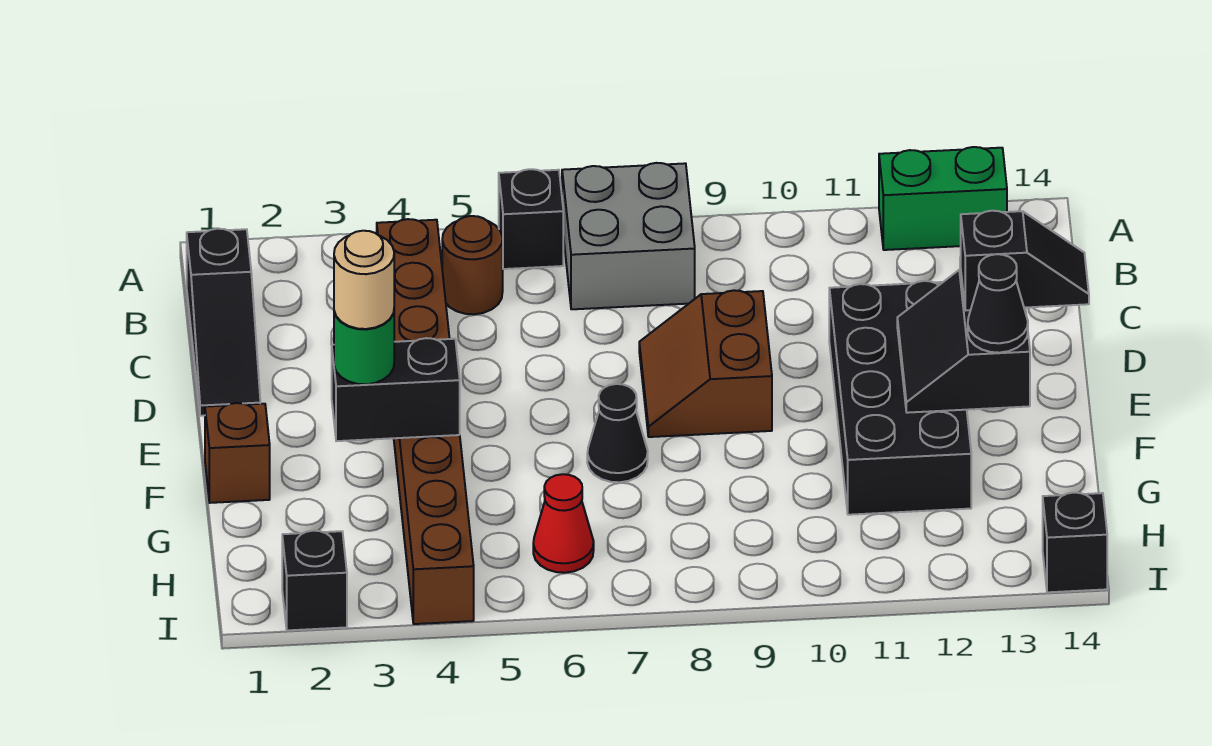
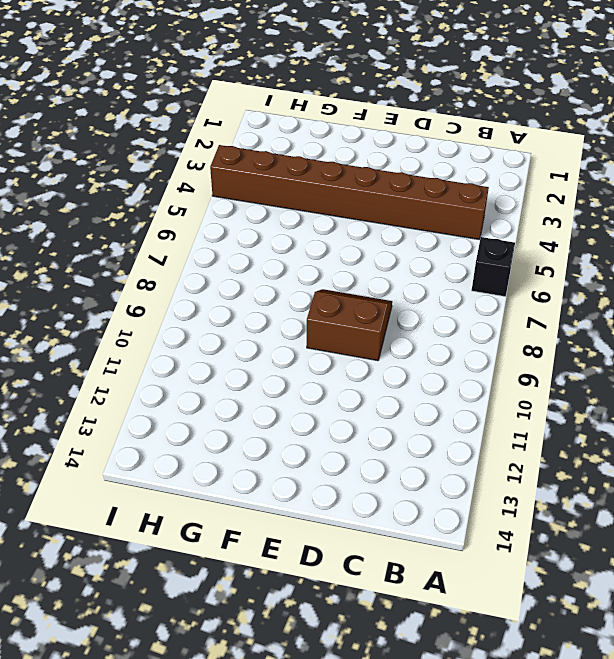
none -> grey 2x2 brick [562,163,695,309]
none -> green 1x2 brick [879,147,1007,250]
none -> black 1x3 slope [187,229,260,416]

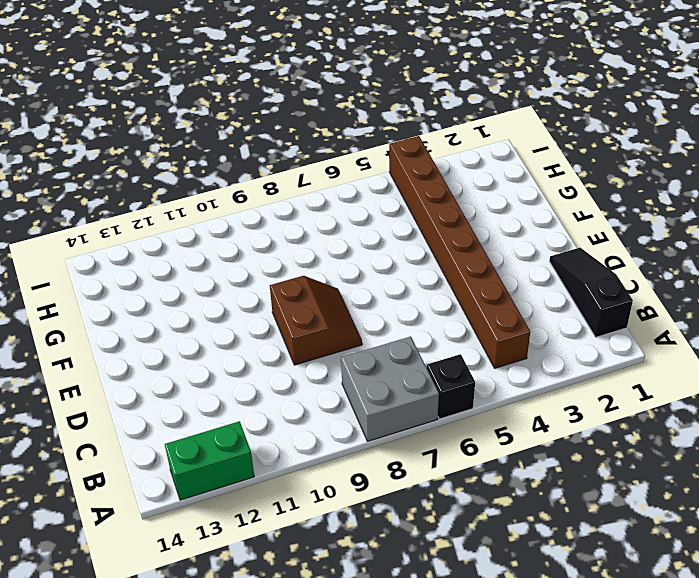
none -> brown 1x1 round brick [442,216,503,314]
none -> black 2x4 brick [829,281,971,515]
none -> brown 1x1 brick [205,403,270,503]

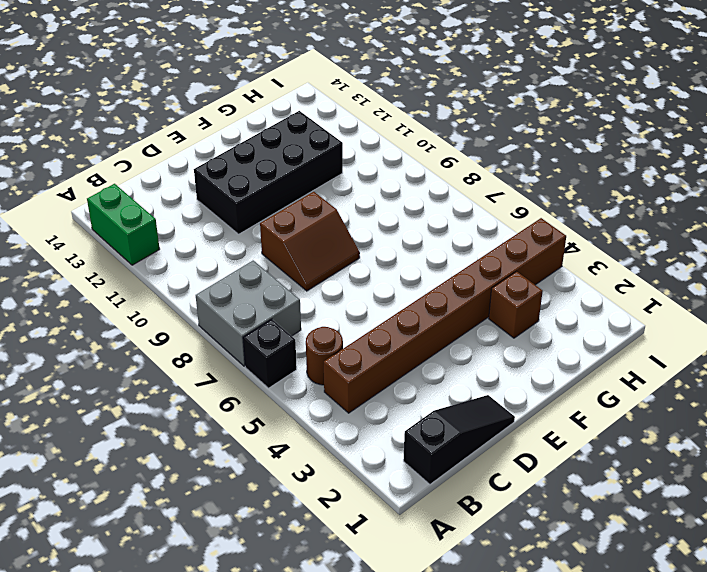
brown 1x1 brick [489,271,543,338] -> brown 1x1 brick moved to [205,403,270,503]
none -> black 1x1 cone [587,384,648,482]
none -> red 1x1 cone [533,474,594,573]
none -> black 1x1 brick [282,531,347,630]

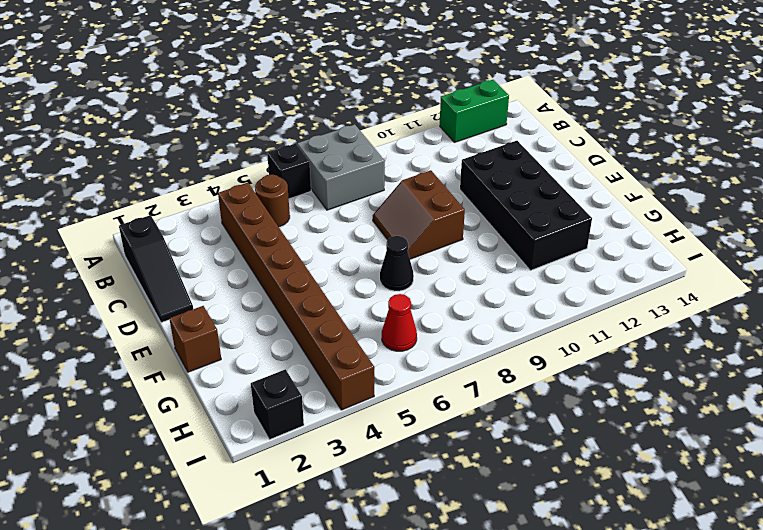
none -> black 1x1 brick [1043,493,1107,592]
none -> black 2x2 slope [897,270,1030,413]
none -> black 1x2 brick [332,338,460,441]

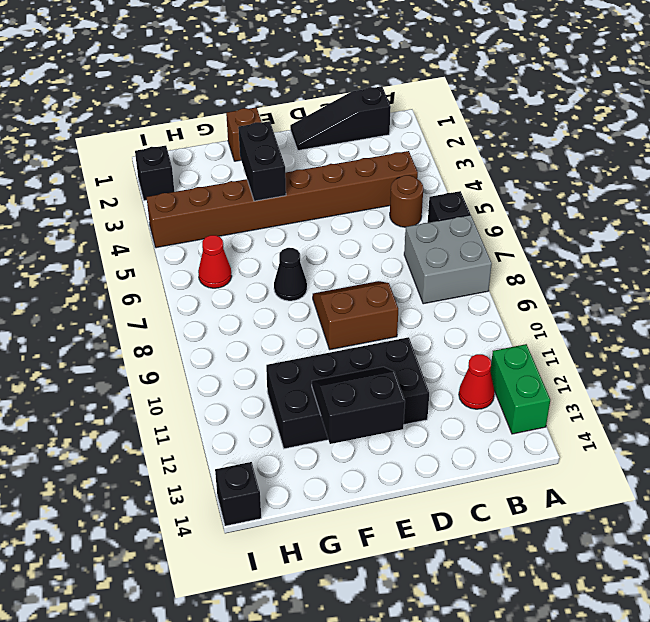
red 1x1 cone [459,354,495,409] -> none
none -> black 1x2 slope [961,211,1089,311]
none -> green 1x1 round brick [334,312,394,384]
none -> black 1x1 cone [968,254,1028,353]

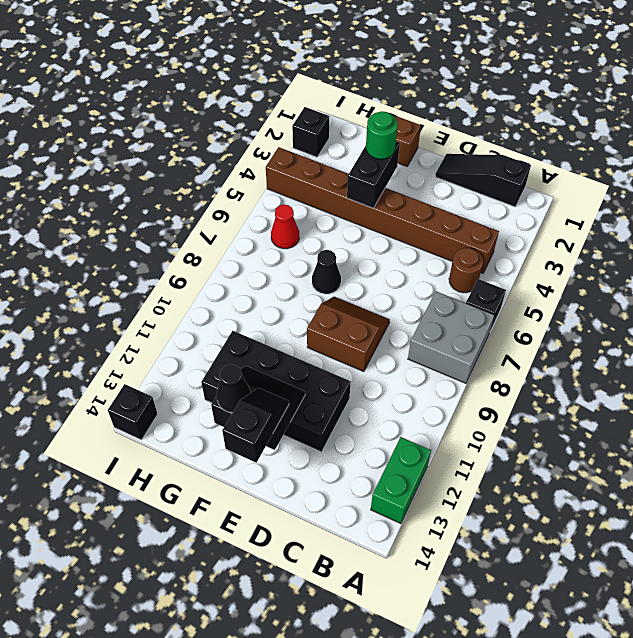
black 1x2 slope [222,388,289,463] -> black 1x2 slope turned to [961,211,1089,311]
none -> tan 1x1 round brick [334,231,394,329]

